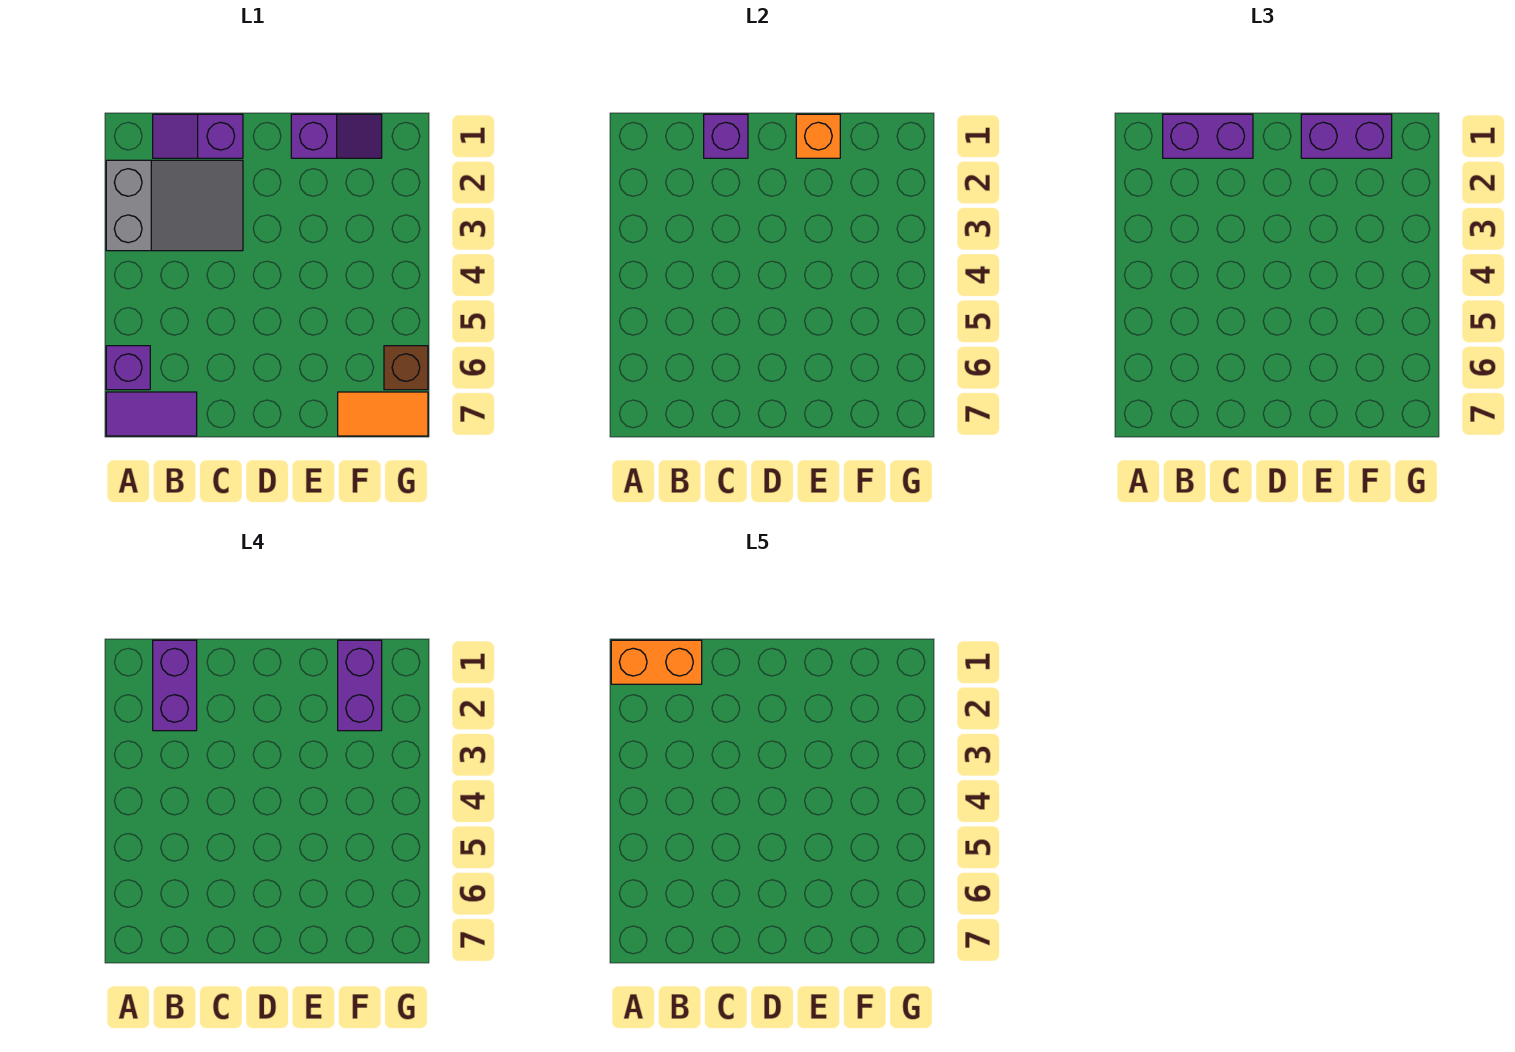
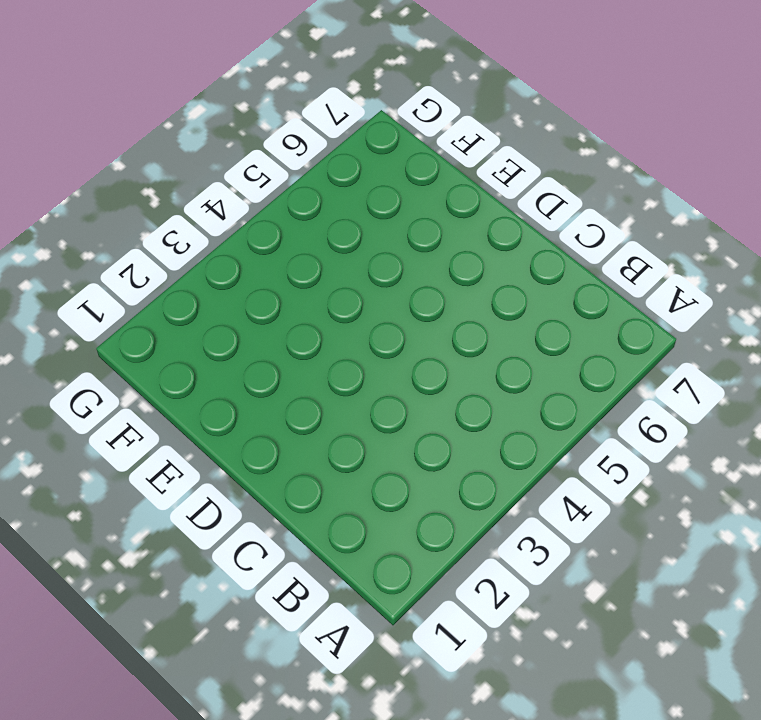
none -> grey 2x3 slope [106,160,243,251]
none -> purple 1x1 brick [106,346,150,390]
none -> purple 1x2 tile [106,392,197,436]

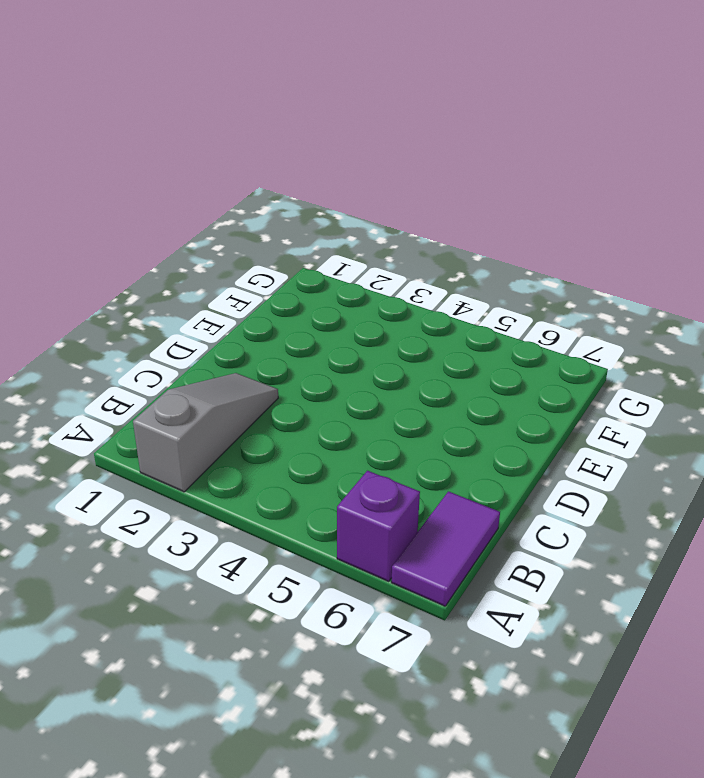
grey 1x3 slope [133,373,278,492] -> grey 2x3 slope [106,160,243,251]
none -> purple 1x2 slope [153,114,243,158]
none -> purple 1x2 slope [291,114,382,158]
none -> orange 1x2 tile [338,392,428,436]

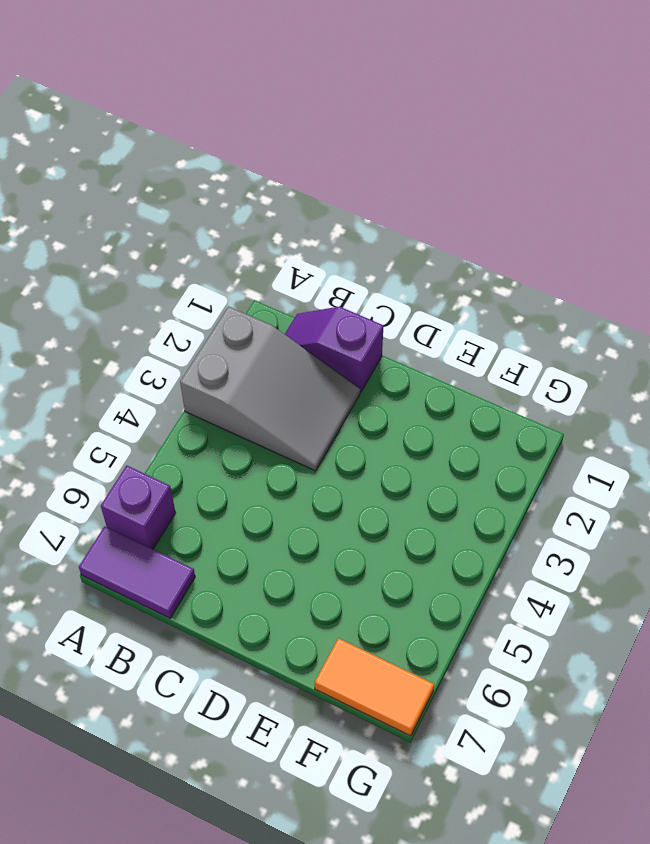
none -> purple 1x2 slope [291,114,382,158]
none -> brown 1x1 brick [384,346,428,390]
none -> purple 1x1 brick [704,114,748,158]

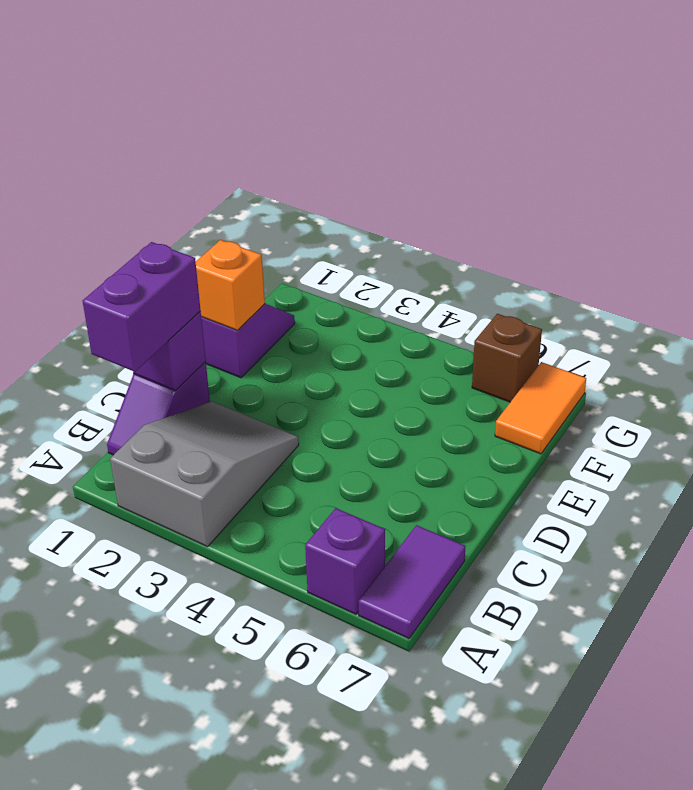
none -> purple 1x2 brick [1301,114,1392,158]
none -> purple 1x2 brick [153,640,197,731]
none -> purple 1x2 brick [338,640,382,731]

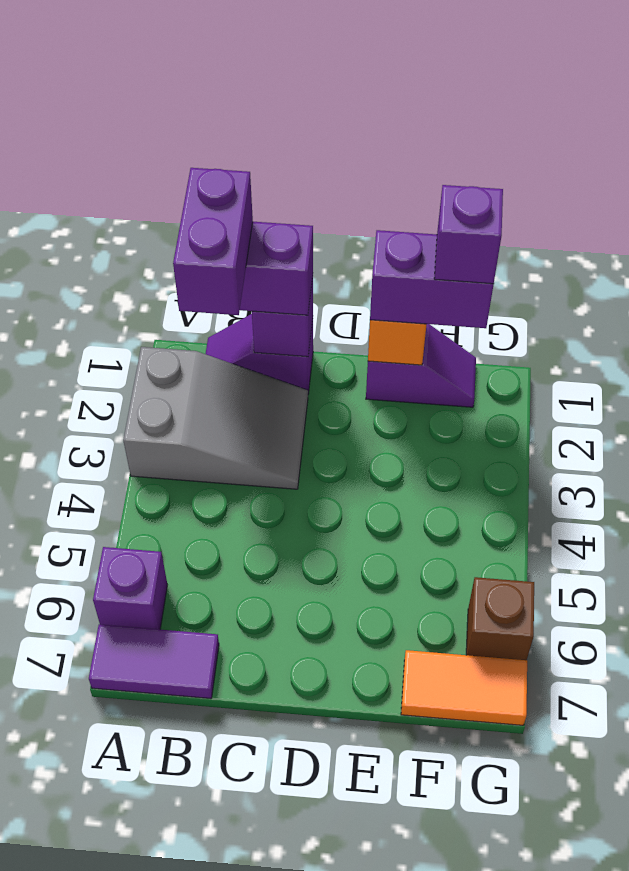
purple 1x1 brick [434,185,503,284] -> purple 1x2 brick [338,640,382,731]
none -> orange 1x2 brick [611,640,702,684]

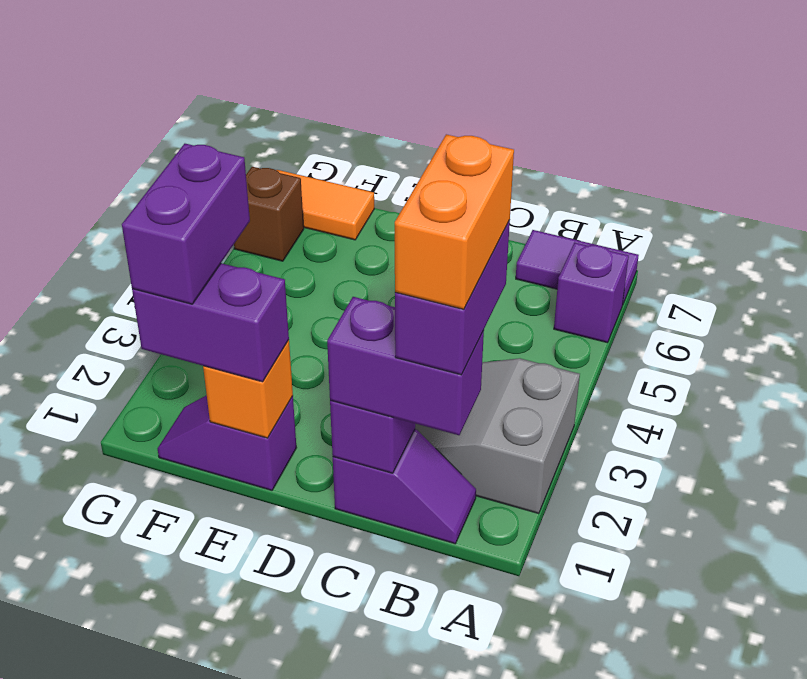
orange 1x2 brick [395,134,514,309] -> orange 1x2 brick turned to [611,640,702,684]

